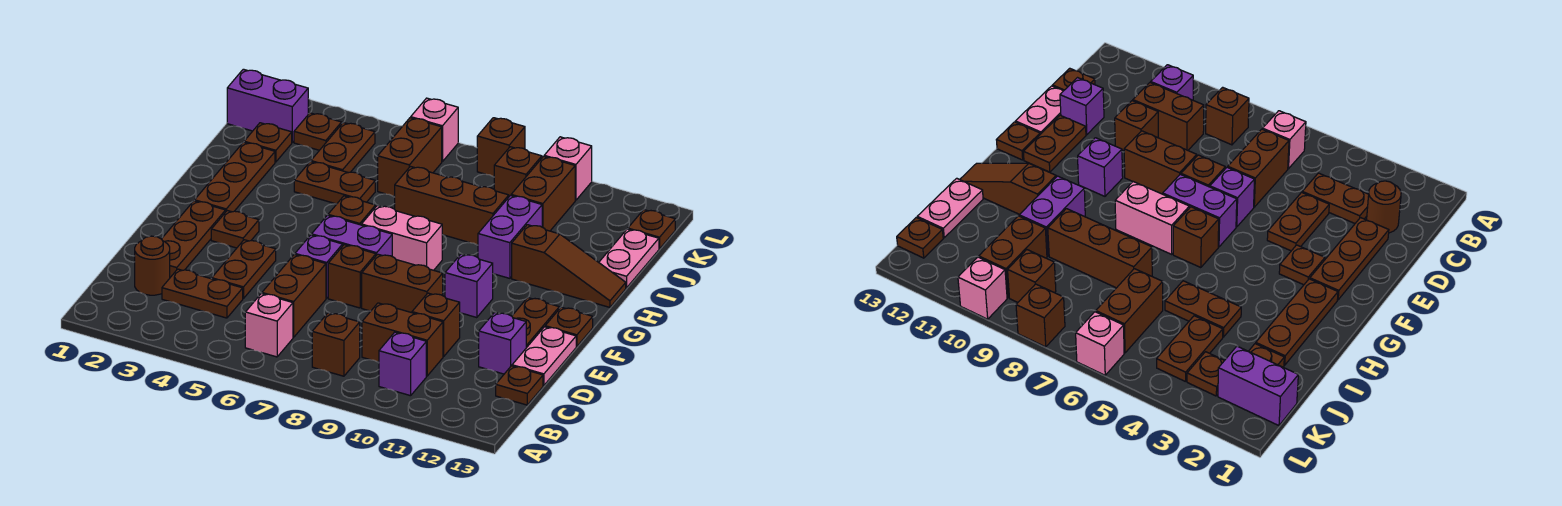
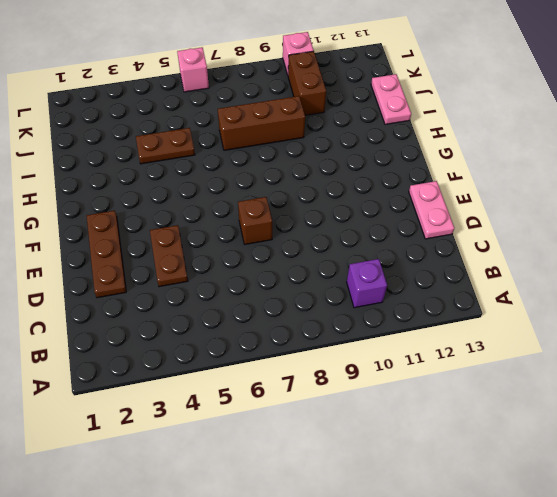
none -> pink 1x1 brick [245,293,293,357]
none -> brown 1x1 brick [312,313,360,376]
none -> brown 1x1 round brick [135,236,170,295]
none -> brown 1x2 plate [162,269,243,318]

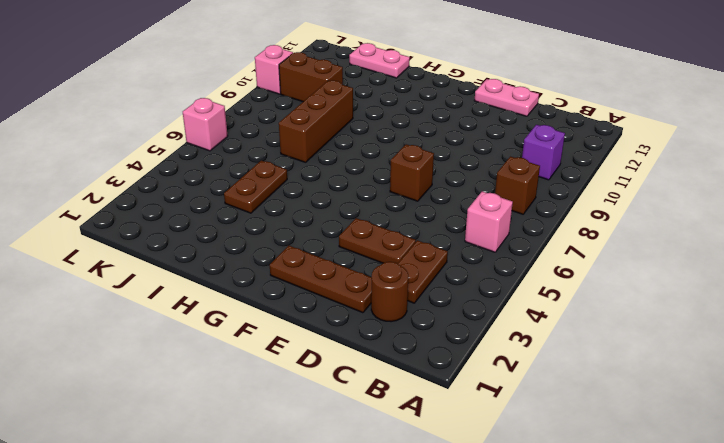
none -> brown 1x2 brick [262,254,326,337]
none -> brown 1x2 brick [362,303,443,376]
none -> brown 1x1 plate [496,366,543,405]
none -> brown 1x1 brick [412,293,460,357]

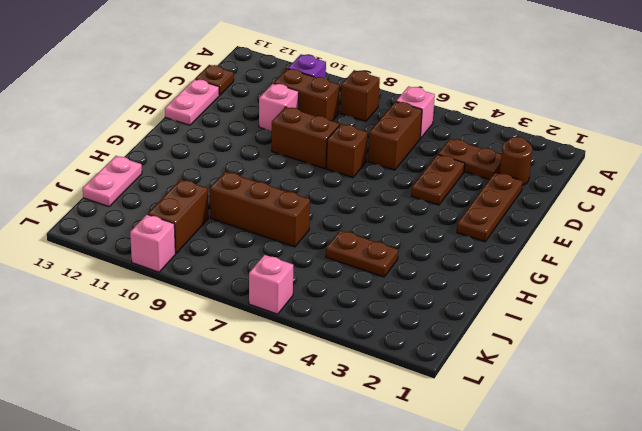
pink 1x1 brick [259,83,299,131] -> brown 1x1 brick [412,293,460,357]
none -> purple 1x1 brick [479,312,526,374]
none -> purple 1x1 brick [295,235,343,298]
none -> brown 1x2 plate [512,298,559,348]
none -> brown 1x1 plate [211,211,259,248]

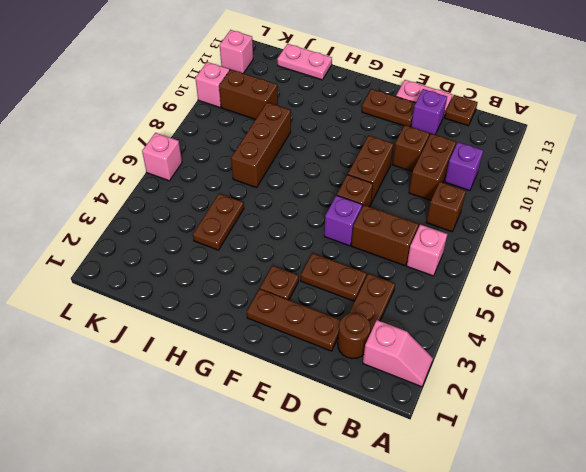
pink 1x2 slope [363,320,433,387] -> none
pink 1x1 brick [220,30,253,73] -> none
none -> purple 1x2 brick [312,215,392,256]
none -> purple 1x1 brick [445,254,493,318]
none -> brown 1x1 plate [545,307,593,347]
none -> brown 1x3 plate [195,142,275,212]

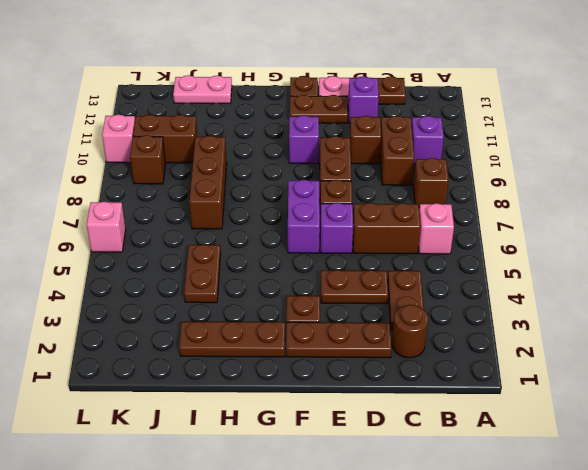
none -> brown 1x1 brick [328,196,376,225]
none -> pink 1x2 brick [361,205,442,270]
none -> purple 1x2 brick [478,195,542,278]
none -> brown 1x3 slope [512,225,626,307]

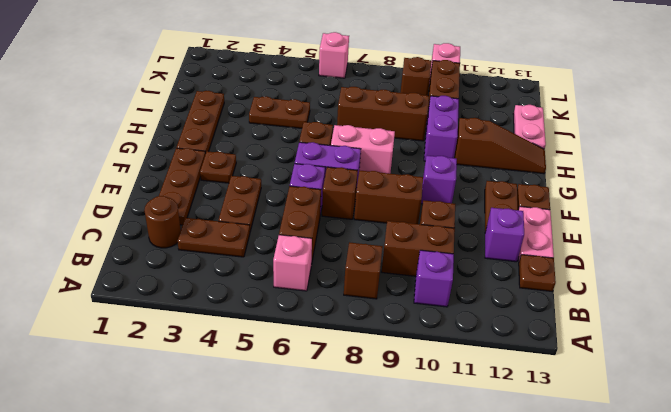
none -> brown 1x1 plate [244,123,292,162]
none -> brown 1x2 plate [311,122,375,173]
none -> brown 1x2 brick [378,118,442,196]
none -> purple 1x2 brick [227,69,308,142]

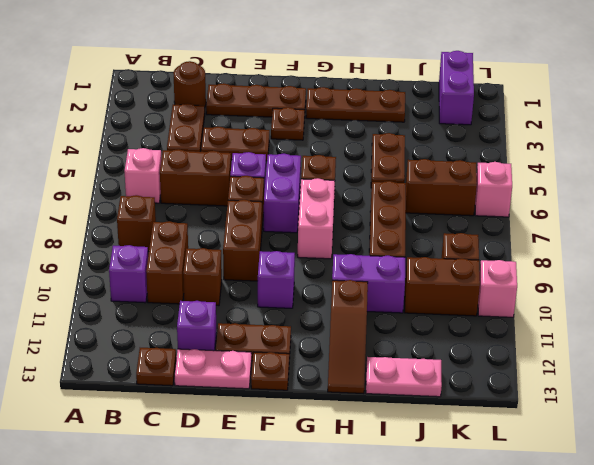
none -> brown 1x1 plate [244,123,292,162]
none -> brown 1x2 plate [311,122,375,173]
none -> brown 1x1 plate [294,113,342,150]
none -> brown 1x1 plate [628,210,675,249]

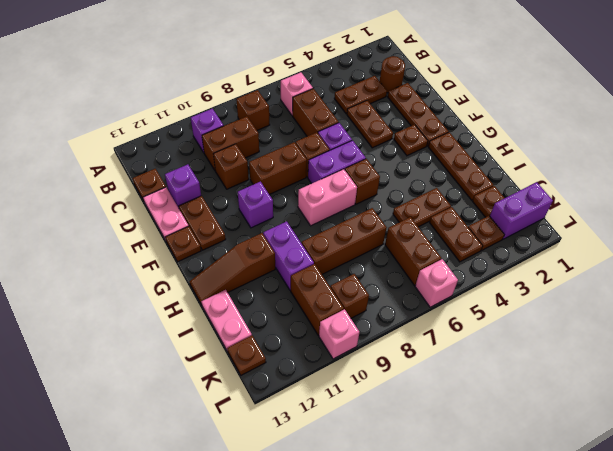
none -> brown 1x1 brick [477,118,525,177]

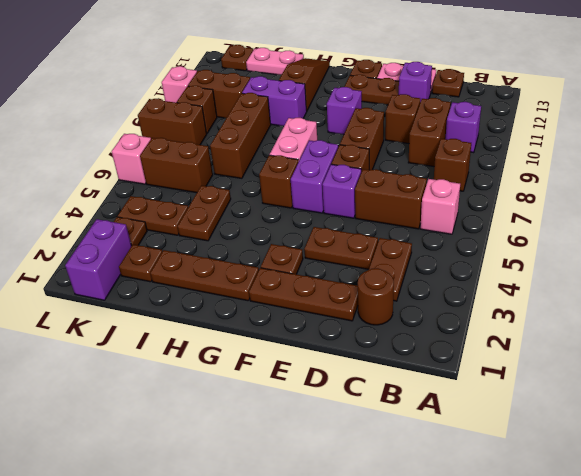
brown 1x2 brick [138,98,207,145] -> brown 1x1 brick [477,118,525,177]

